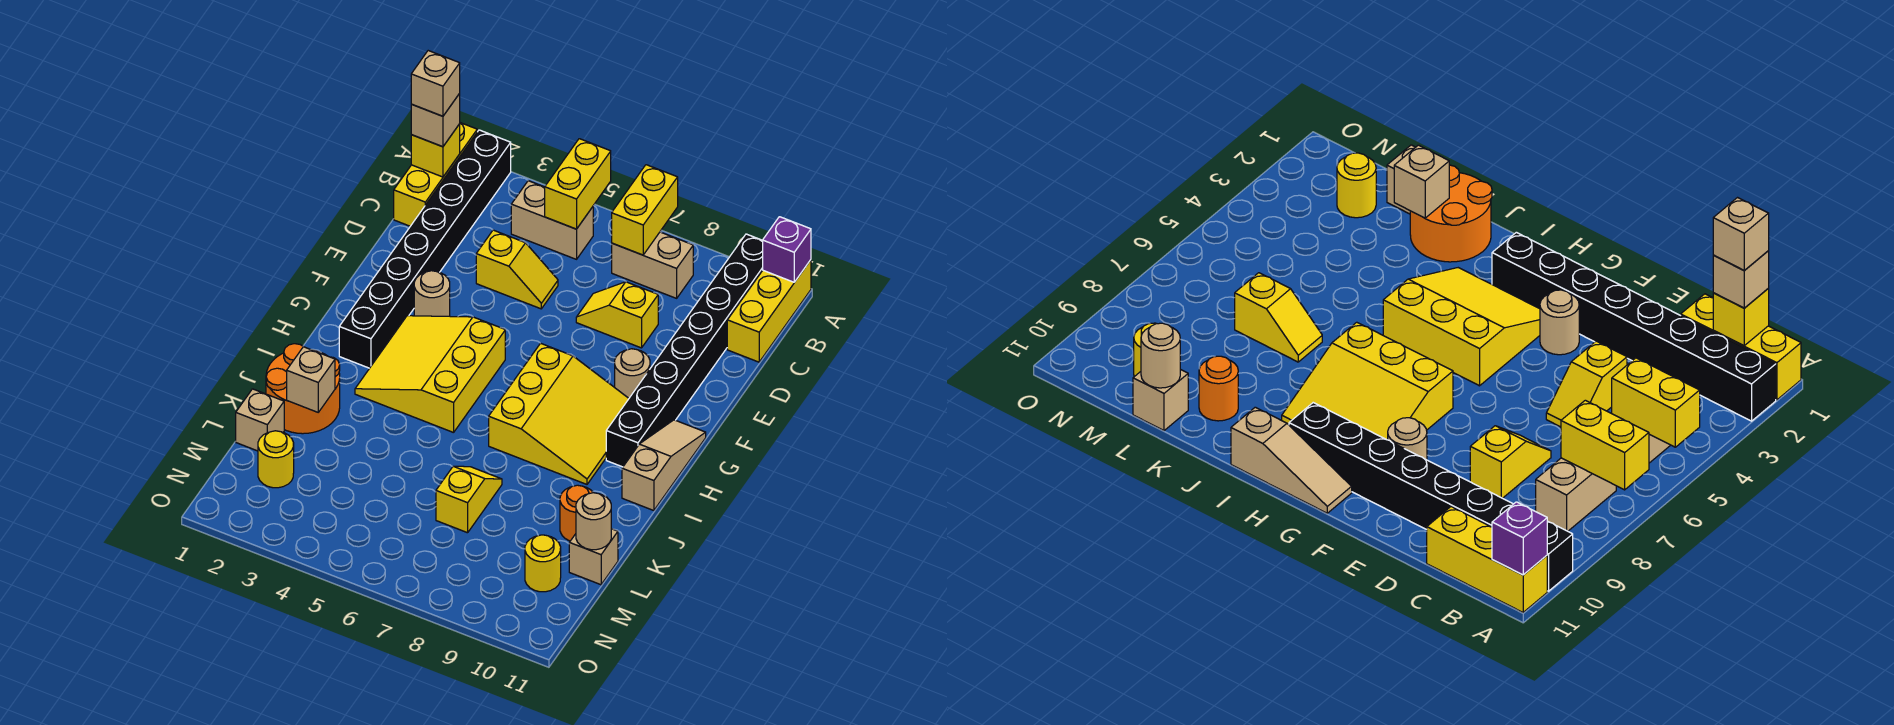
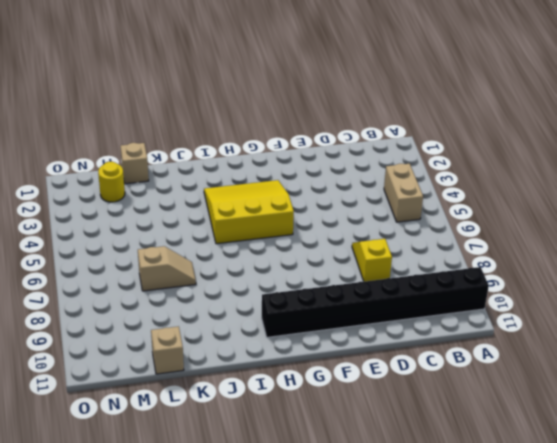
tan 1x2 slope [138,246,196,291] -> yellow 1x2 slope [436,466,502,533]
none -> yellow 1x3 brick [394,123,477,226]
none -> black 1x8 brick [339,130,511,368]
none -> yellow 1x3 brick [727,260,811,362]

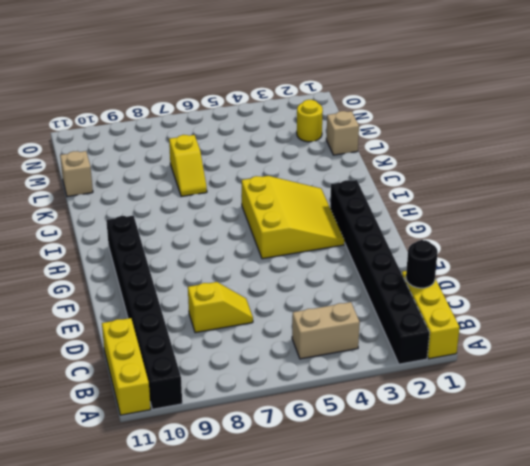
black 1x1 round brick [406,240,438,288] -> none
none -> tan 1x2 brick [612,232,693,298]
none -> yellow 1x2 slope [476,230,558,309]
none -> tan 1x1 round brick [414,271,450,316]

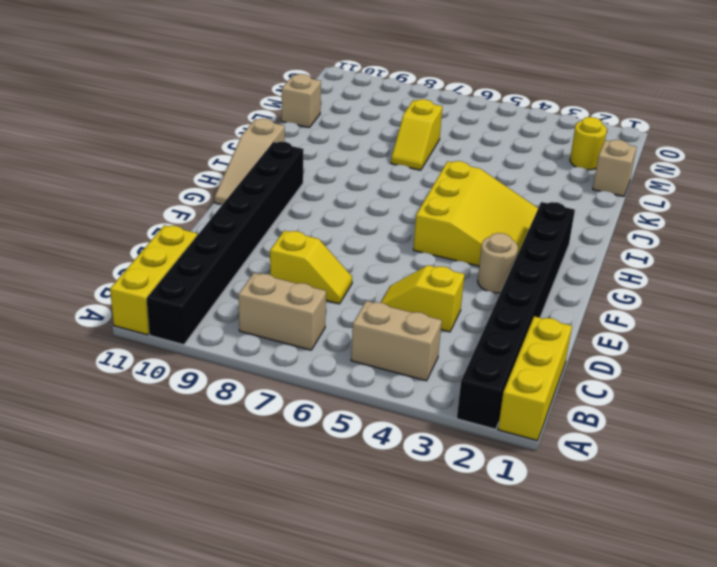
none -> tan 1x1 round brick [615,349,650,398]
none -> yellow 3x3 slope [489,343,629,484]
none -> orange 2x2 round brick [266,344,340,434]

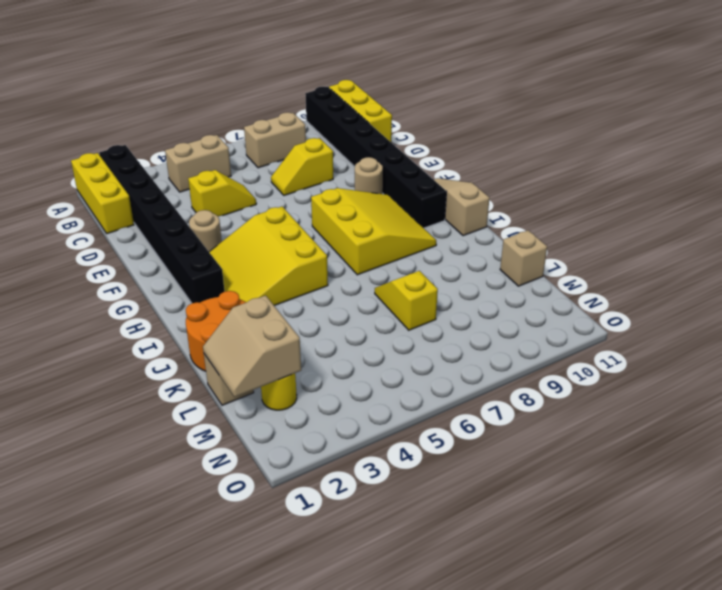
tan 2x2 slope [203,296,301,397] -> none
none -> orange 1x1 round brick [560,485,593,541]
none -> yellow 1x1 round brick [525,535,561,592]
none -> yellow 1x2 brick [545,139,611,229]

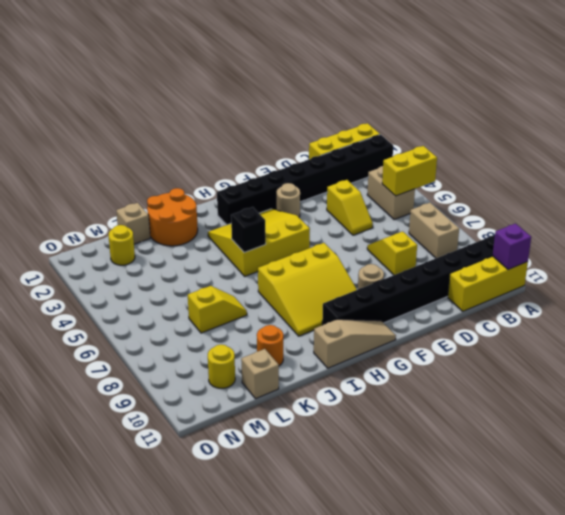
black 1x1 brick [231,207,266,253] -> none
none -> yellow 1x2 brick [612,165,678,255]
none -> yellow 1x1 brick [411,124,460,177]
none -> tan 1x1 brick [287,347,335,412]

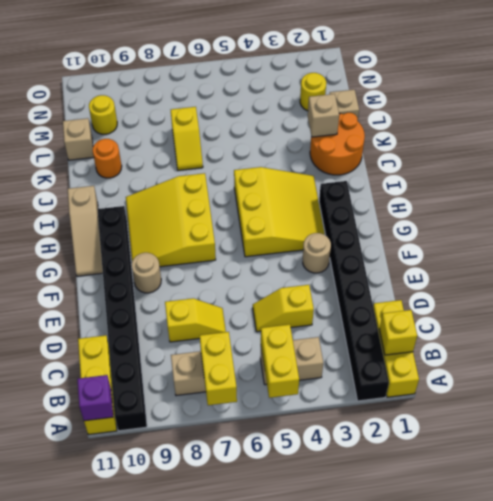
none -> tan 1x1 round brick [576,493,611,550]
none -> tan 1x1 brick [411,94,460,147]
none -> tan 1x1 brick [411,51,460,116]

